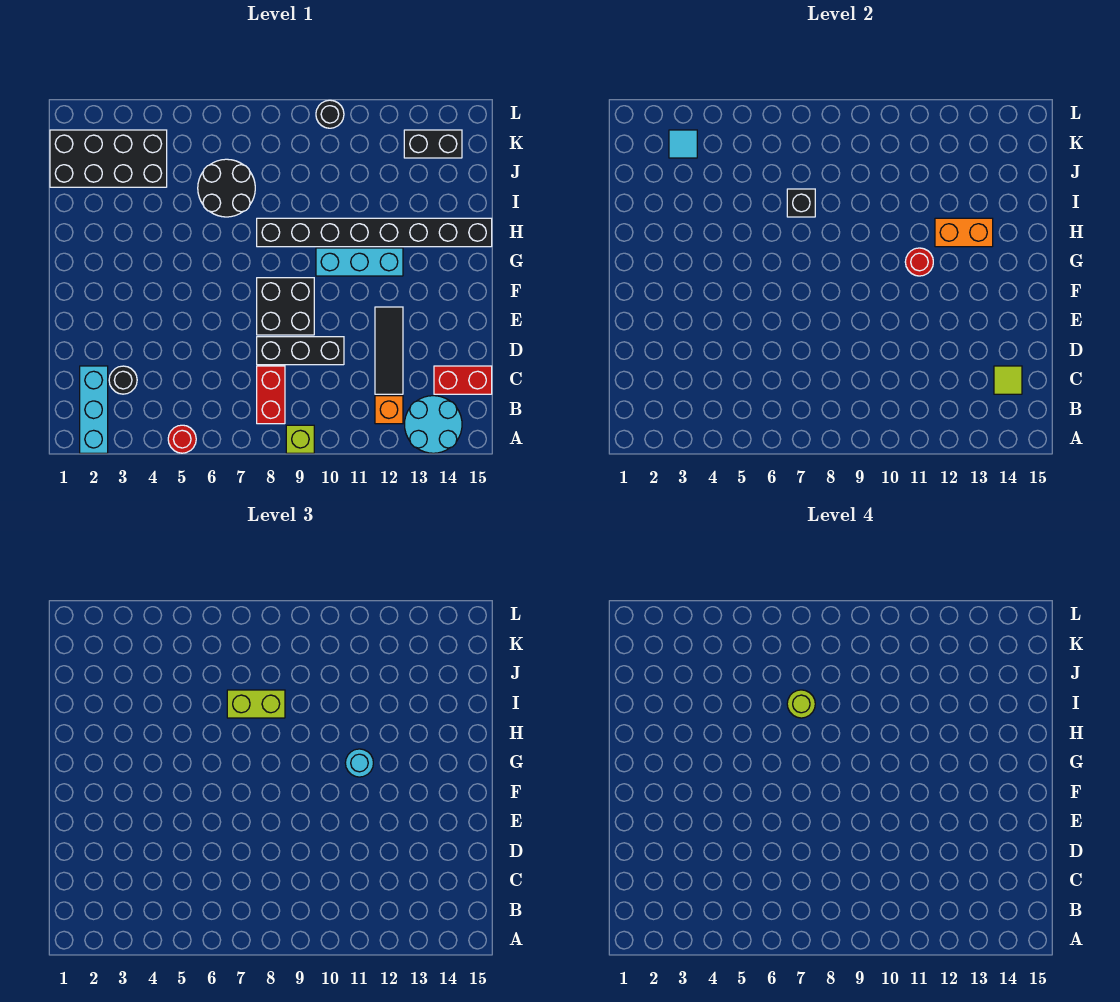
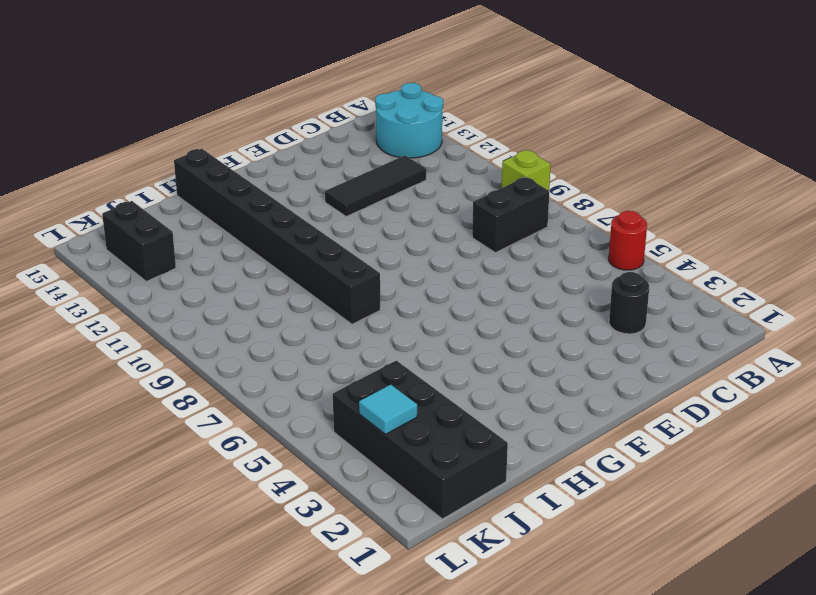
black 1x2 brick [472,177,549,253] -> red 1x2 brick [257,366,285,424]
none -> cyan 1x3 brick [80,366,108,453]
none -> orange 1x1 brick [375,396,403,424]
none -> red 1x2 brick [434,366,492,394]

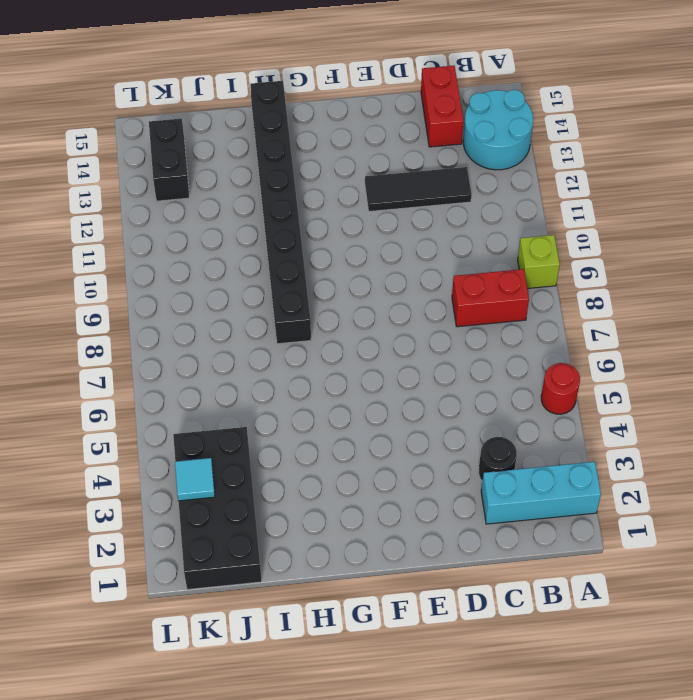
none -> orange 1x1 brick [375,396,403,424]
none -> black 1x3 brick [257,337,344,365]
none -> black 2x2 brick [257,278,314,335]

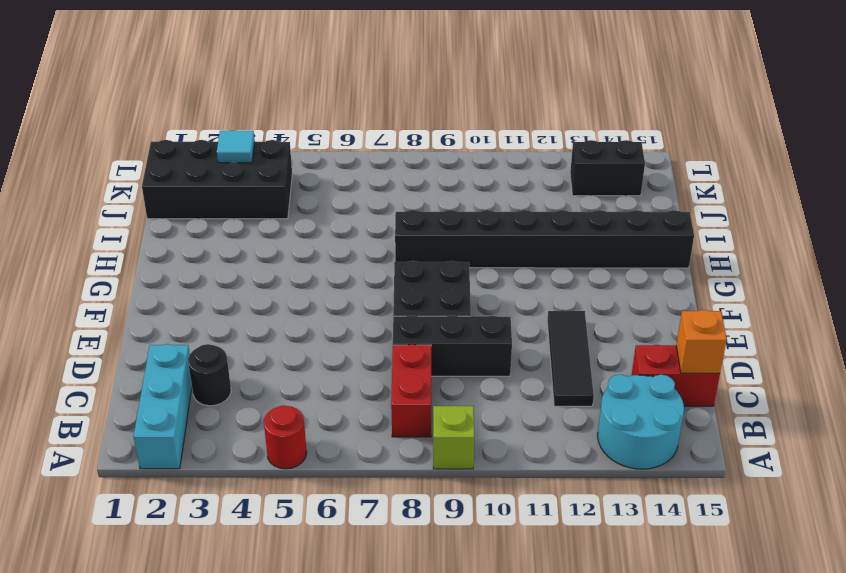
orange 1x1 brick [676,310,727,373] -> orange 1x1 brick moved to [375,396,403,424]
none -> cyan 1x3 brick [316,248,403,276]
none -> black 2x2 round brick [198,159,255,217]
none -> black 1x1 round brick [316,100,344,128]

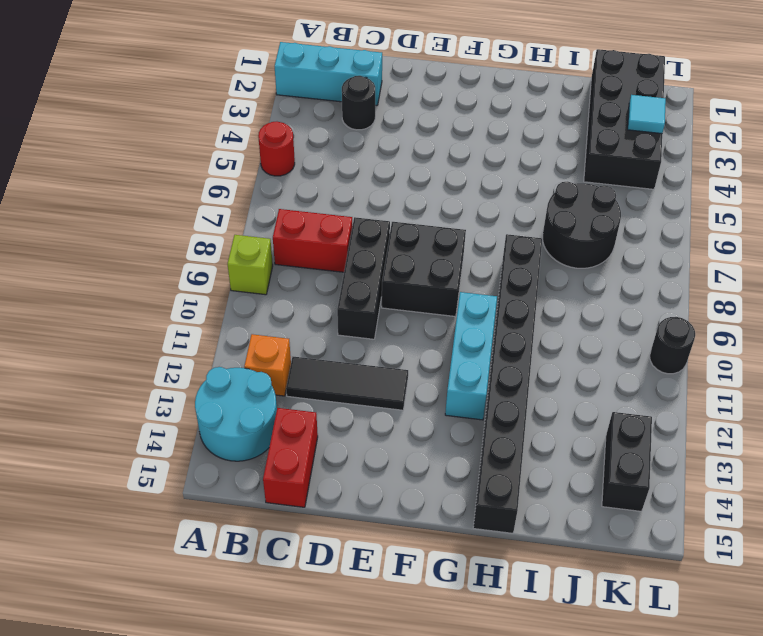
none -> lime 1x1 tile [994,366,1022,394]
none -> red 1x1 round brick [905,248,933,276]
none -> orange 1x2 brick [935,218,993,247]

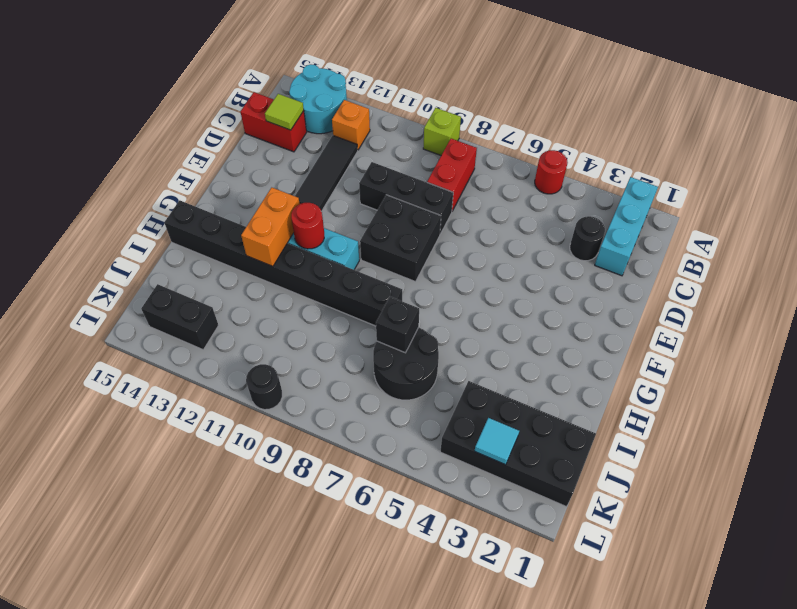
orange 1x2 brick [241,188,300,266] -> orange 1x2 brick turned to [935,218,993,247]
none -> cyan 1x1 round brick [345,749,373,777]
none -> lime 1x2 brick [227,690,285,718]
none -> lime 1x1 round brick [787,690,815,718]

